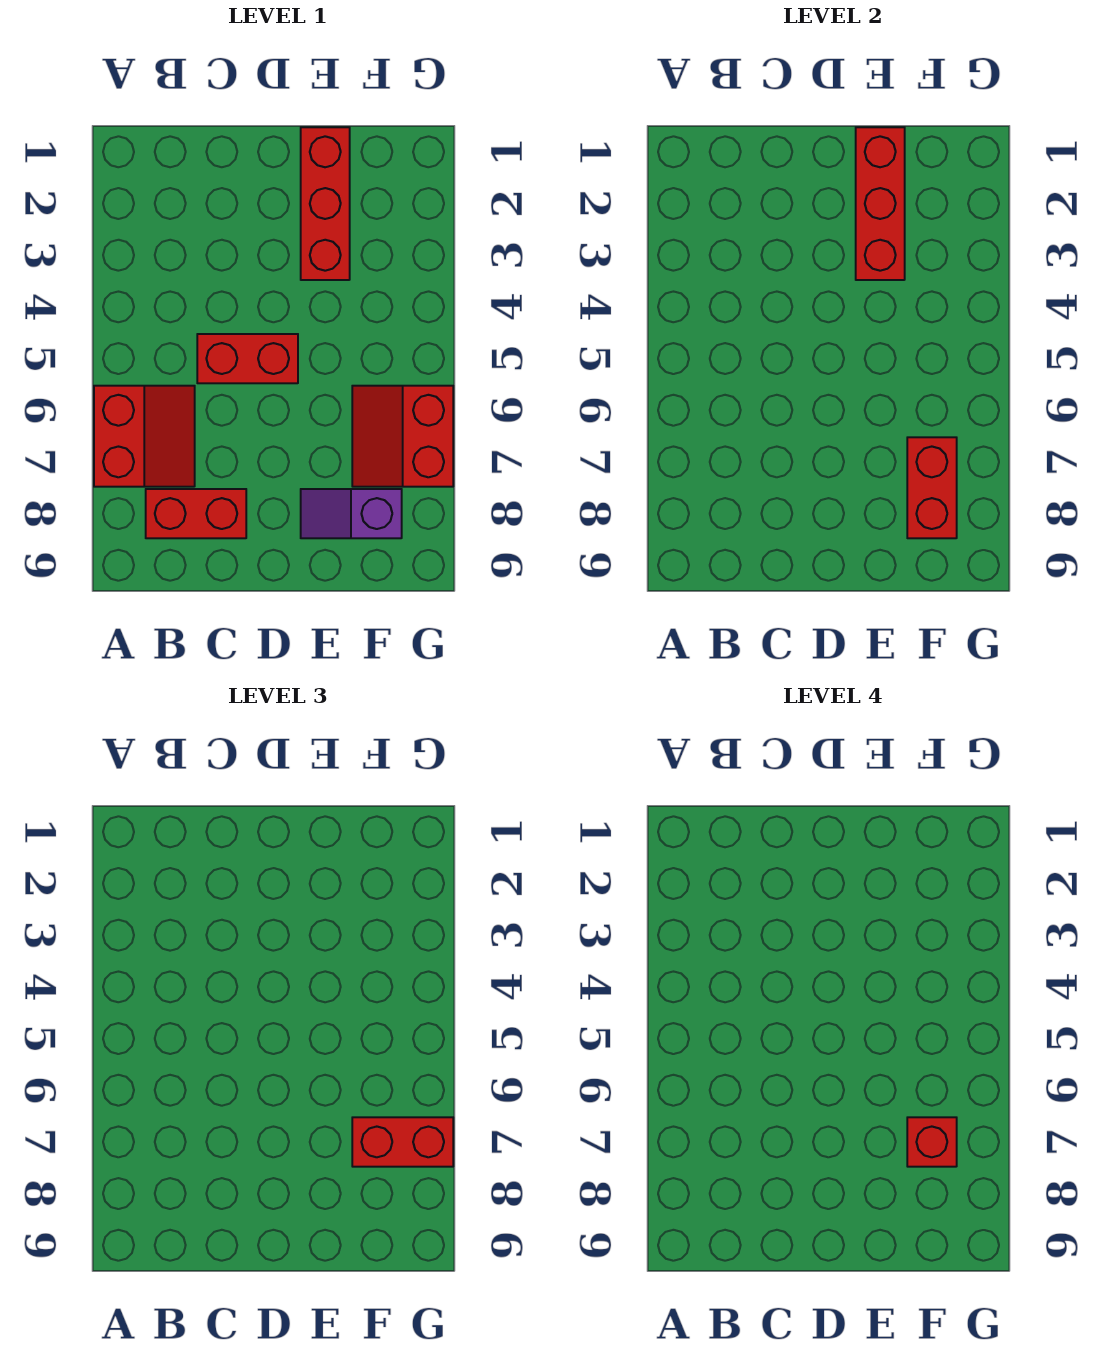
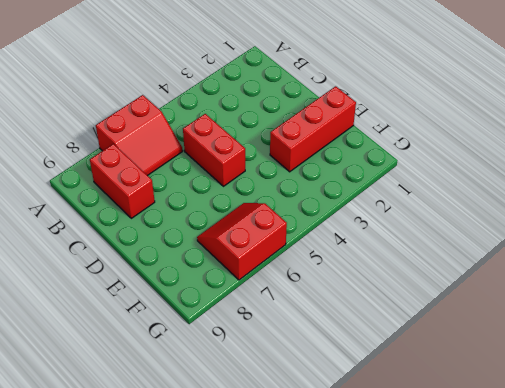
none -> purple 1x2 slope [301,489,402,538]
none -> red 1x3 brick [856,127,905,280]

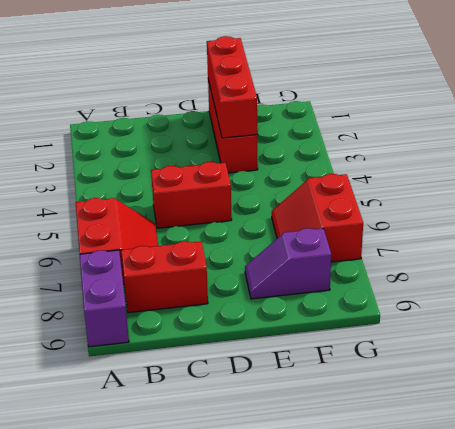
purple 1x2 brick [80,250,129,347] -> none
none -> red 1x2 brick [907,437,957,538]
none -> red 1x2 brick [352,1117,453,1167]

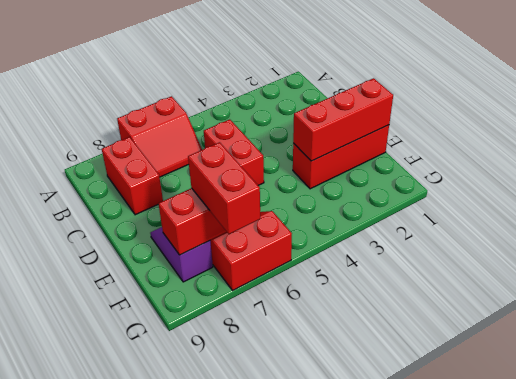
none -> red 1x1 brick [907,1117,957,1167]

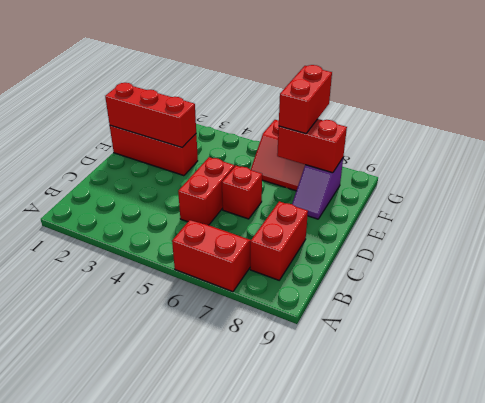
red 1x1 brick [222,166,262,219] -> red 1x1 brick moved to [907,1117,957,1167]

